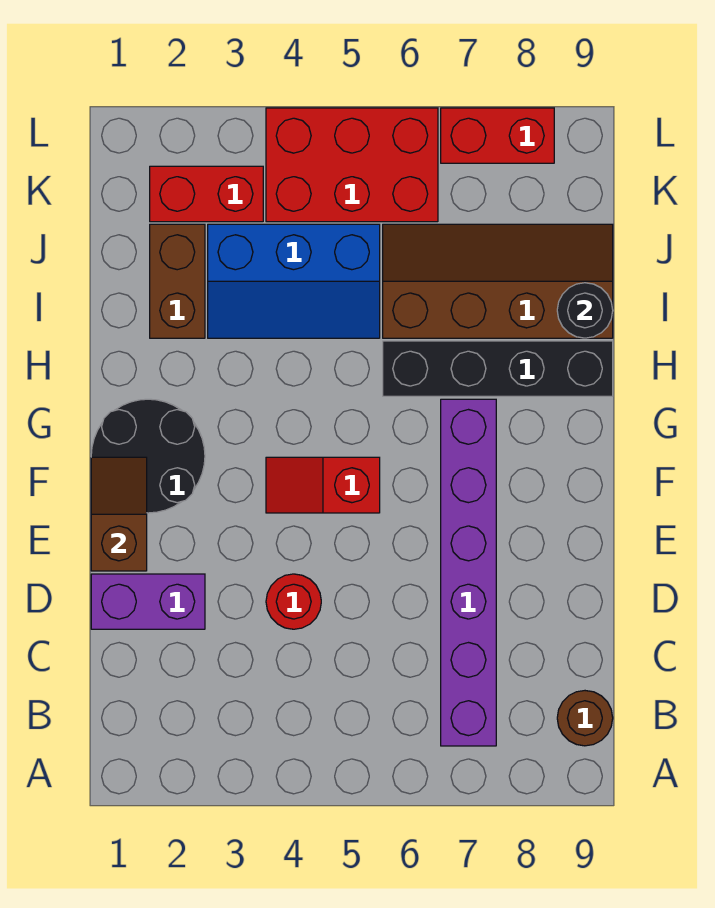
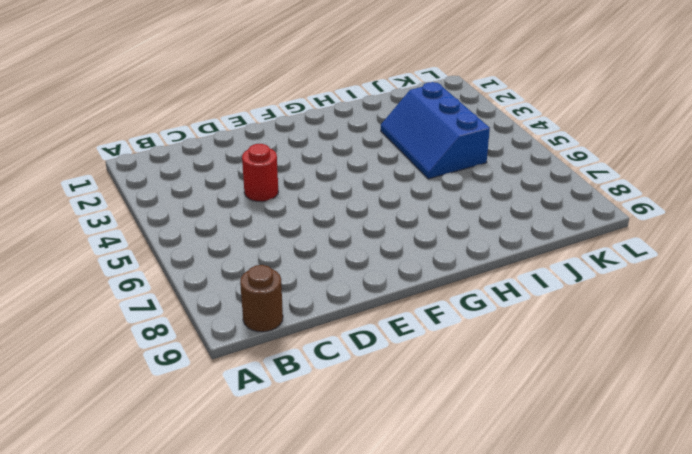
none -> purple 1x6 brick [441,399,496,746]
none -> purple 1x2 brick [91,574,205,629]
none -> black 2x2 round brick [91,399,205,513]

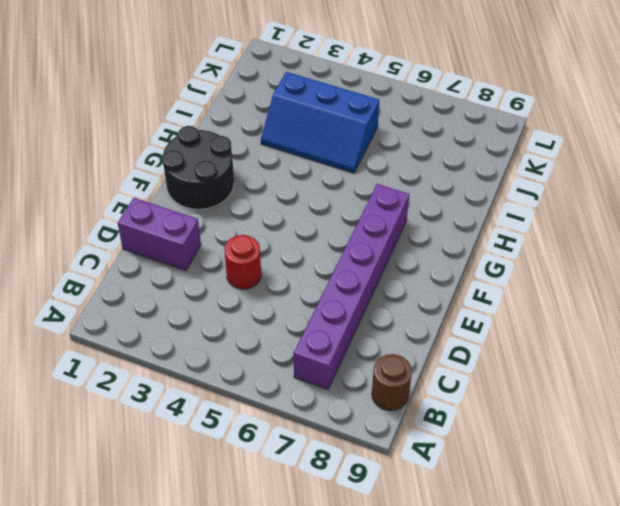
none -> red 1x2 slope [266,457,380,513]
none -> black 1x4 brick [383,341,613,396]
none -> brown 1x2 brick [150,224,205,338]

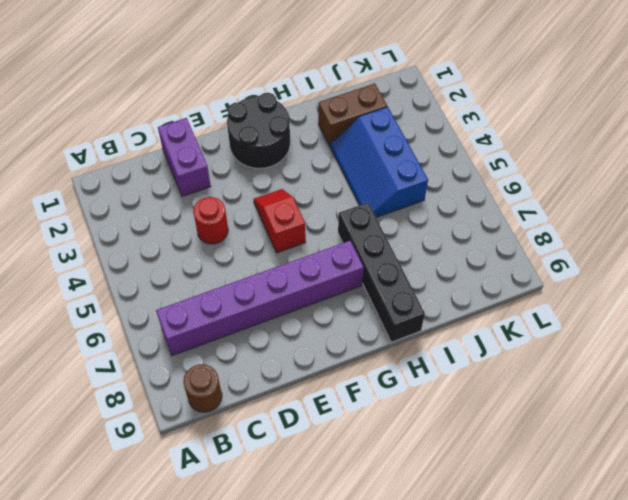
none -> brown 2x4 slope [383,224,613,338]
none -> red 1x2 brick [150,166,263,222]
none -> red 2x3 brick [266,108,438,222]

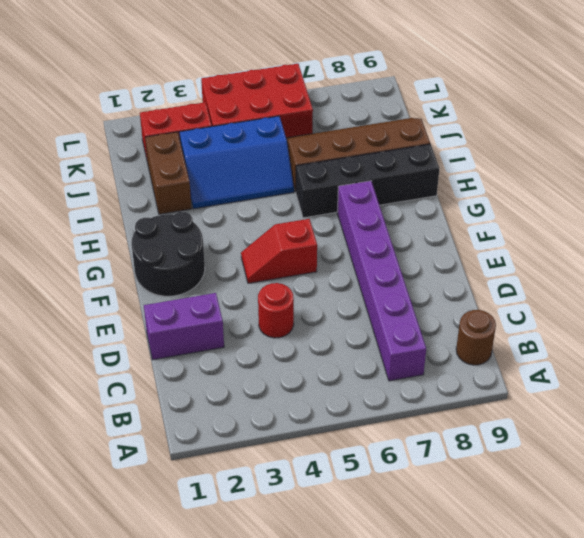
none -> red 1x2 brick [441,108,554,163]
none -> brown 1x2 slope [91,457,147,571]
none -> black 1x1 round brick [557,283,613,338]

